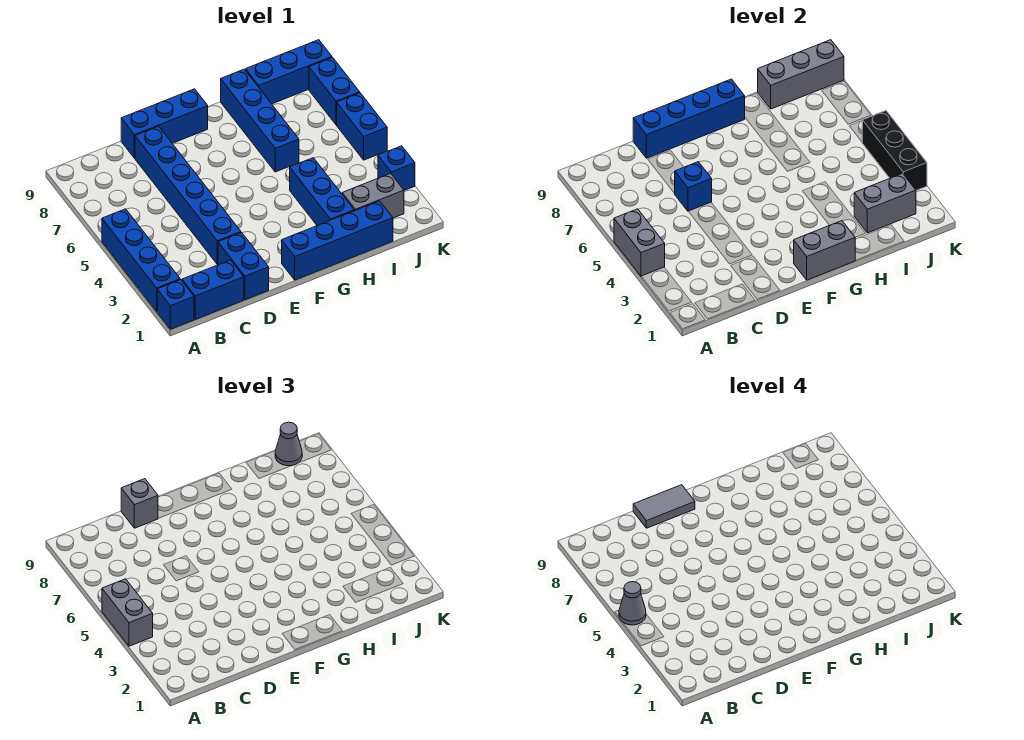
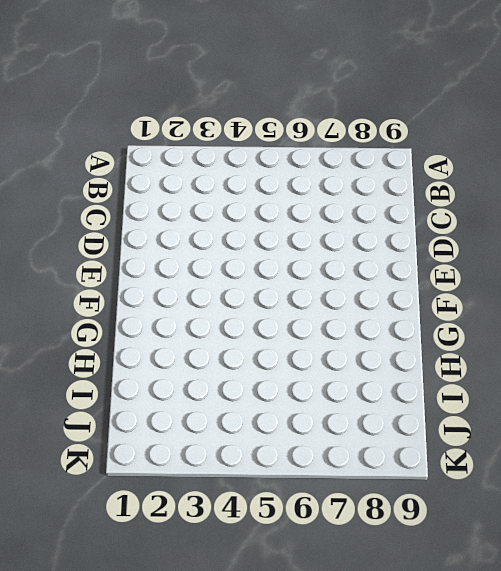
none -> blue 1x1 brick [157,280,194,329]
none -> blue 1x4 brick [102,209,180,311]
none -> blue 1x2 brick [182,260,244,319]

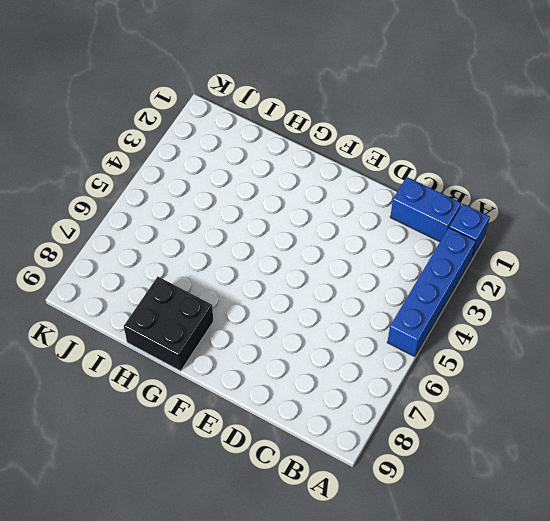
black 2x2 brick [124,277,213,371] -> blue 1x4 brick [221,69,299,172]
none -> blue 1x2 brick [218,233,269,300]
none -> blue 1x6 brick [135,126,241,264]
none -> blue 1x3 brick [121,89,208,158]

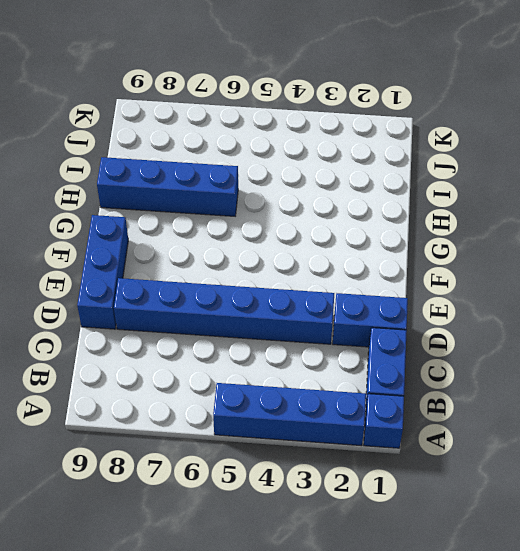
none -> blue 1x4 brick [282,201,393,280]
none -> blue 1x3 brick [290,158,354,226]
none -> grey 1x2 brick [342,173,404,218]

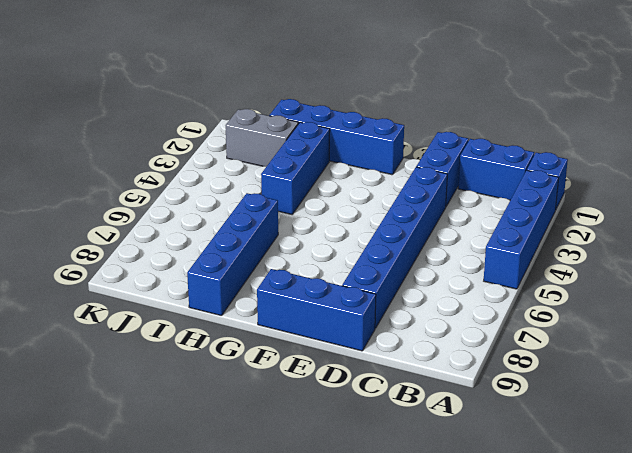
none -> blue 1x3 brick [246,40,332,104]
none -> blue 1x1 brick [378,146,415,190]
none -> blue 1x2 brick [337,93,387,160]

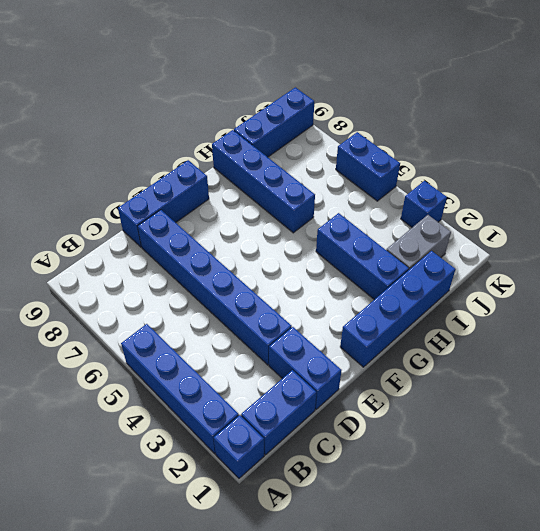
none -> blue 1x2 brick [309,58,360,125]
none -> grey 1x2 brick [614,209,665,276]
none -> blue 1x1 brick [674,162,712,211]

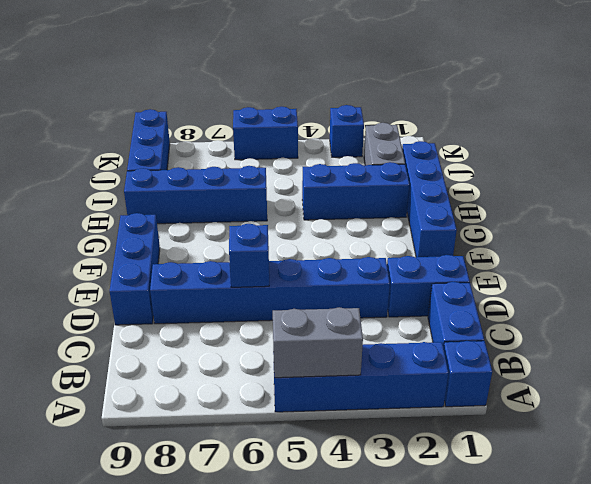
none -> blue 1x2 brick [309,58,360,125]
none -> blue 1x4 brick [633,79,745,158]
none -> grey 1x2 brick [794,221,855,280]

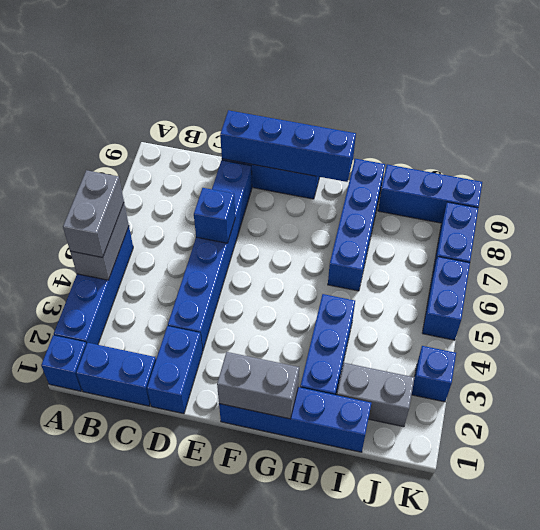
none -> grey 1x2 brick [854,173,916,233]
none -> grey 1x3 brick [758,40,844,109]
none -> black 1x3 brick [862,111,927,190]

